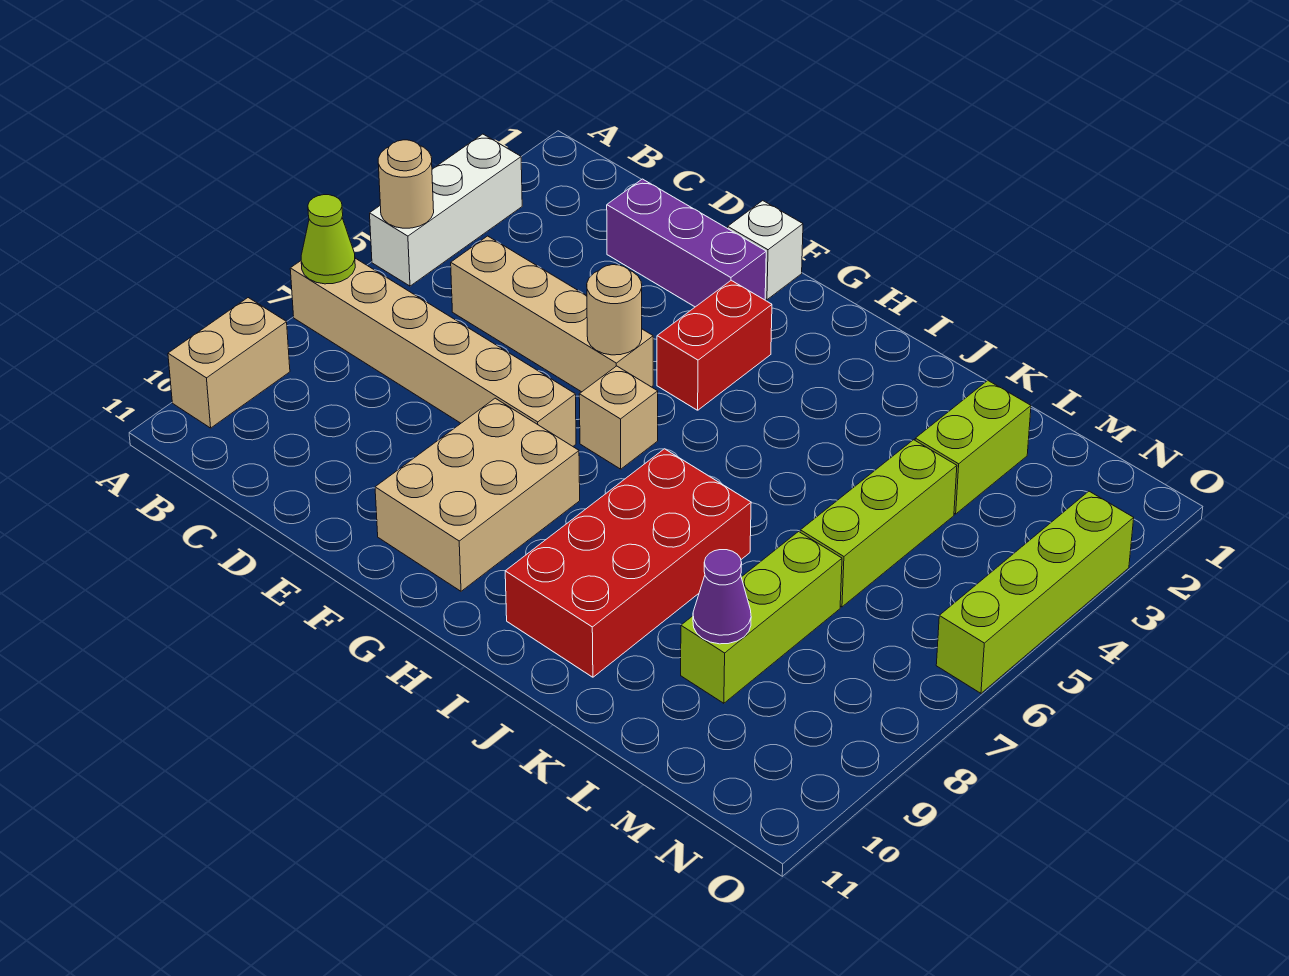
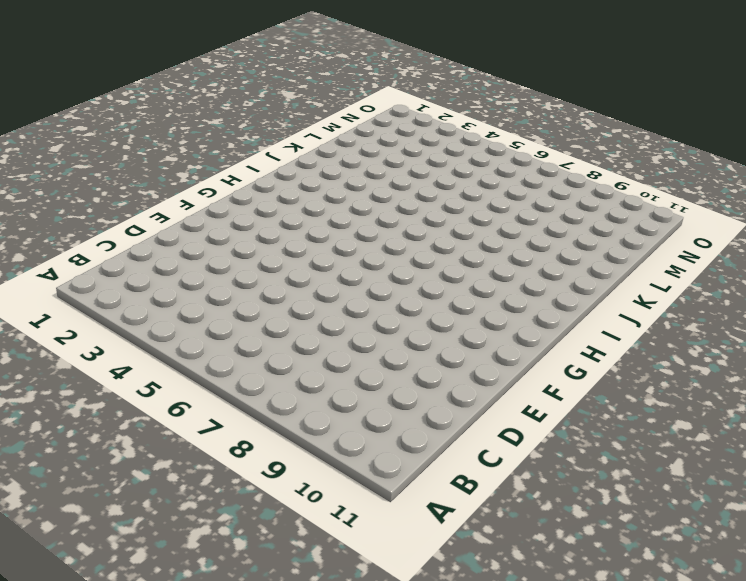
none -> white 1x3 brick [370,134,522,286]
none -> tan 1x6 brick [290,258,576,446]
none -> tan 1x2 brick [168,298,290,428]

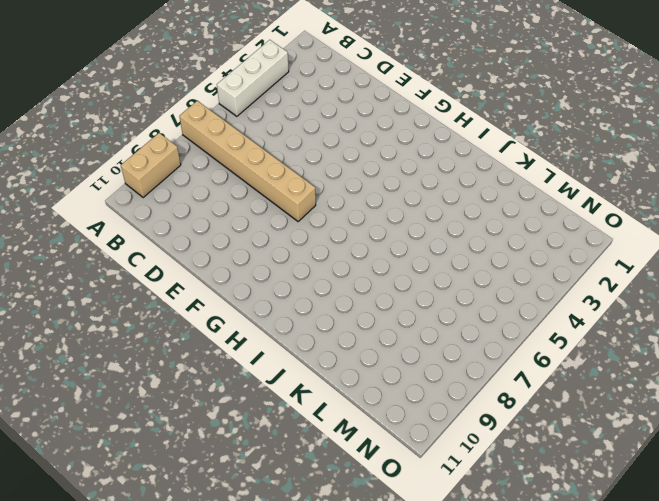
none -> tan 1x4 brick [451,236,653,392]
none -> purple 1x3 brick [607,179,766,307]
none -> white 1x1 brick [728,201,803,300]

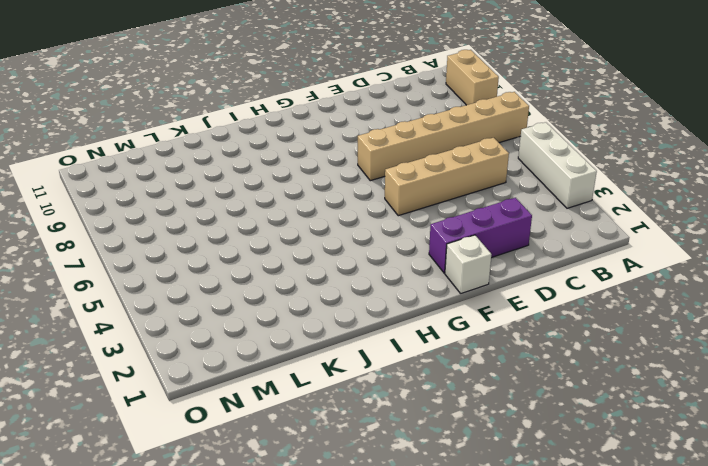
none -> tan 2x3 brick [375,398,580,591]
none -> red 1x2 brick [657,280,772,410]
none -> tan 1x1 brick [579,366,658,469]

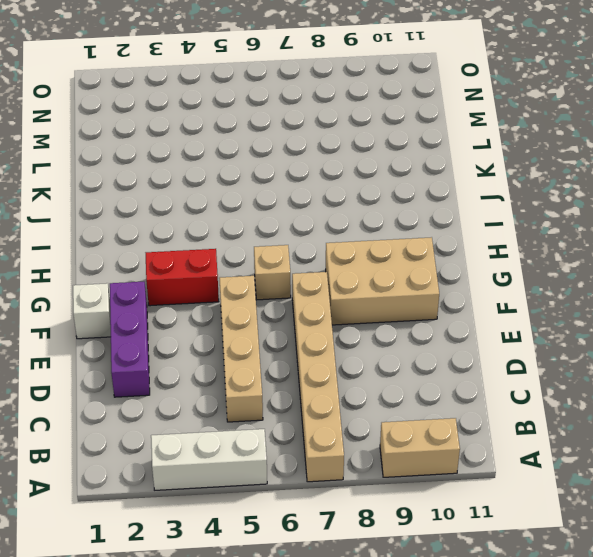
none -> red 2x4 brick [505,449,751,677]
none -> lime 1x2 brick [915,381,1031,514]
none -> lime 1x3 brick [800,440,957,607]

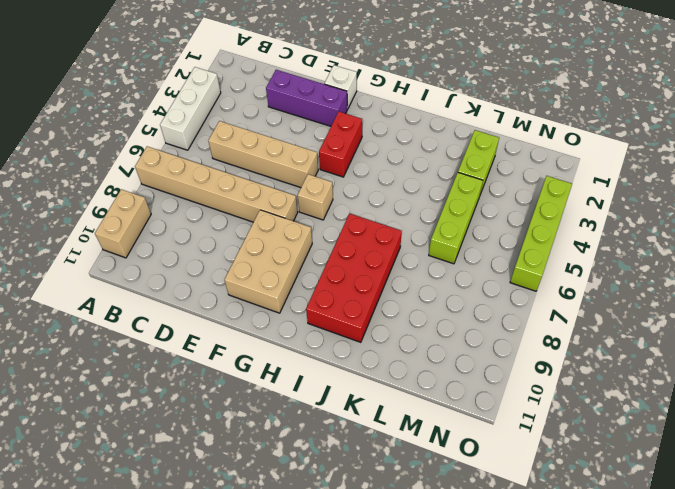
none -> lime 1x3 brick [681,532,842,703]
none -> tan 1x1 round brick [378,140,434,228]
none -> lime 1x1 cone [301,195,355,284]

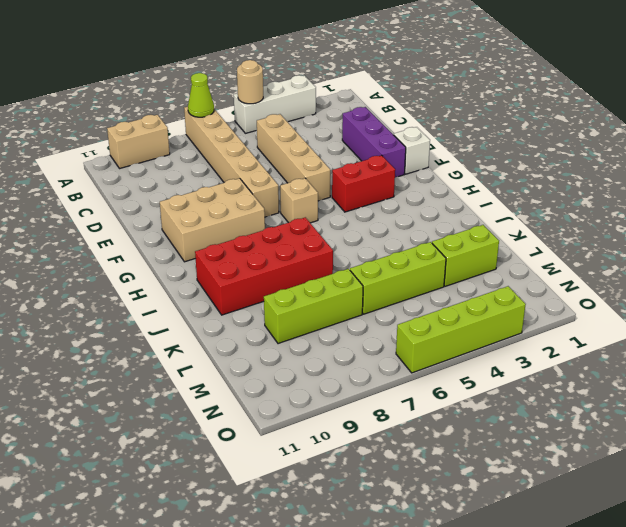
none -> tan 1x1 round brick [587,265,642,355]
none -> purple 1x1 cone [693,550,751,644]

